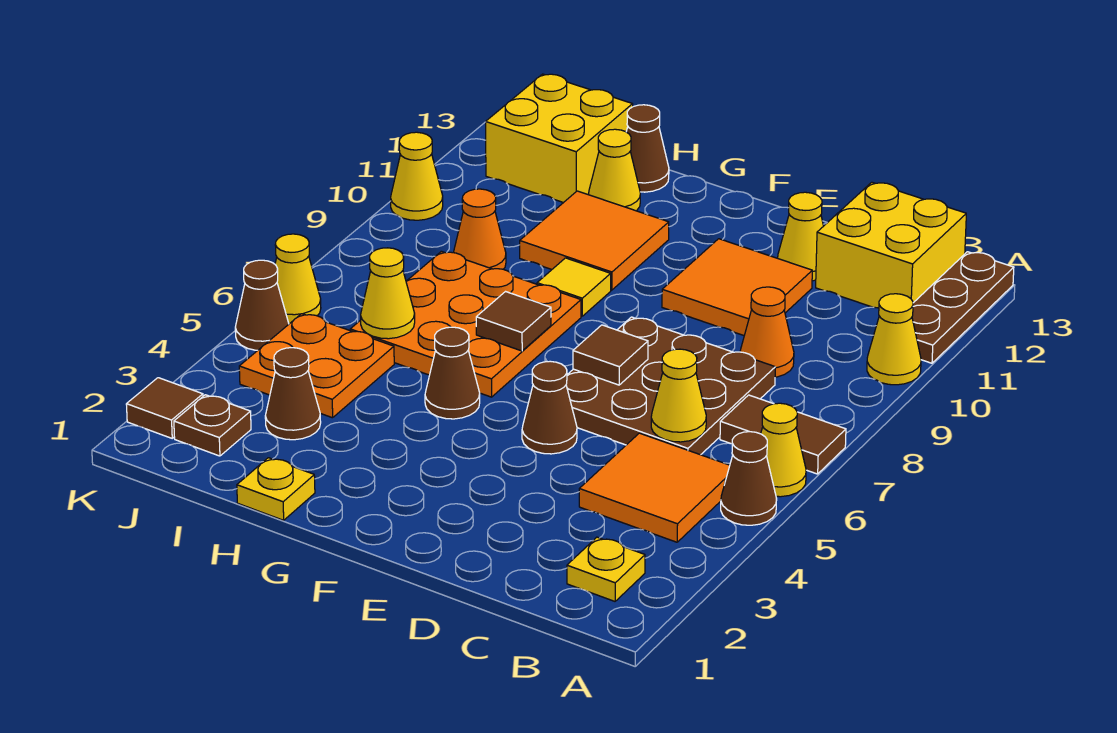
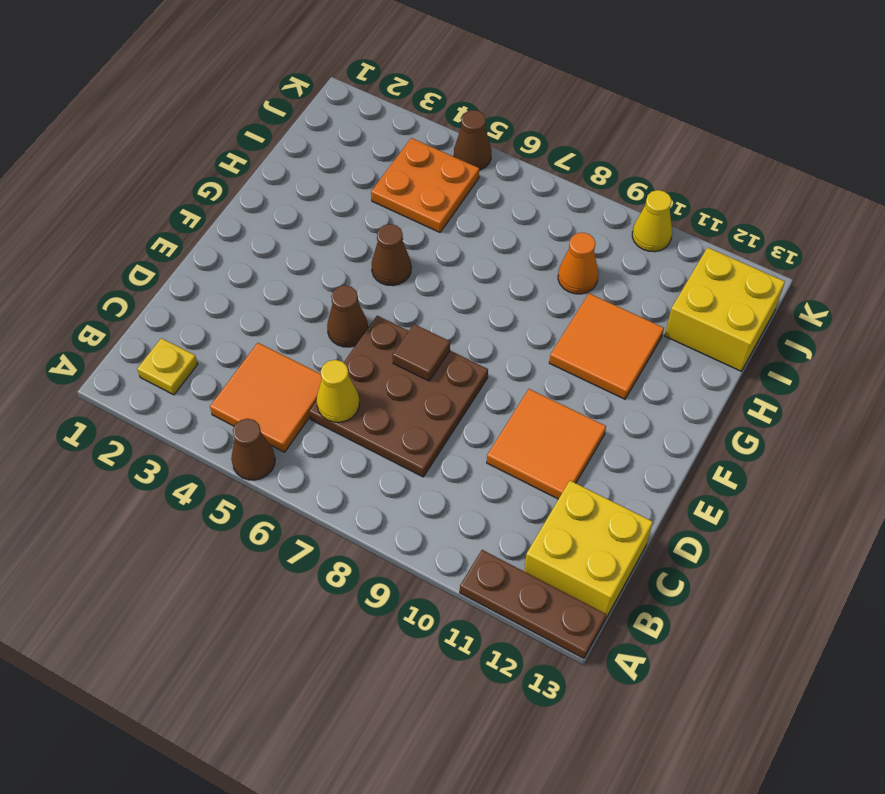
none -> yellow 1x1 cone [761,403,806,497]
none -> brown 1x2 tile [720,395,846,474]
none -> yellow 1x1 cone [867,294,921,385]
none -> orange 1x1 cone [740,287,794,377]

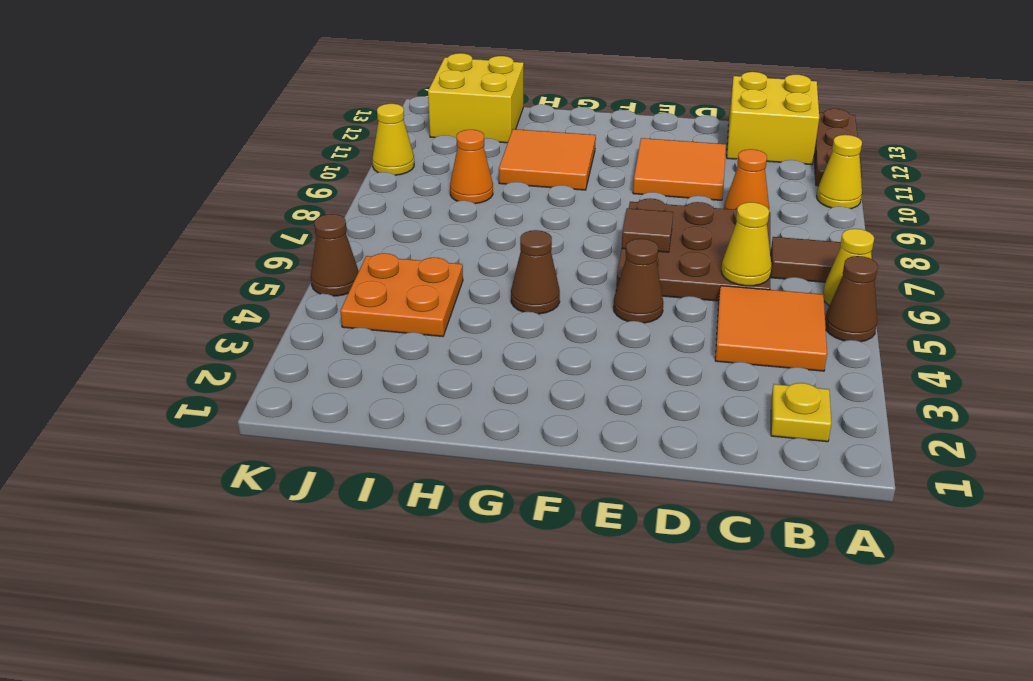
none -> yellow 1x1 cone [778,192,823,281]
none -> orange 3x3 plate [350,251,581,397]
none -> yellow 1x1 tile [537,258,611,316]
none -> yellow 1x1 plate [237,458,315,520]

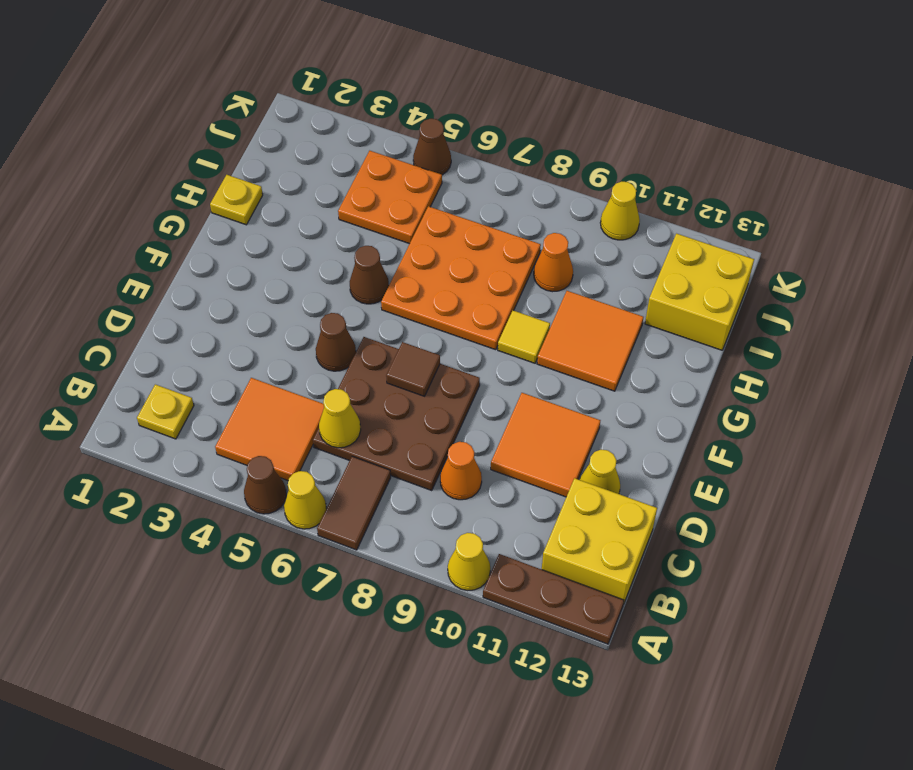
none -> yellow 1x1 cone [588,129,640,211]
none -> brown 1x1 cone [626,105,669,192]
none -> brown 1x1 cone [265,348,321,440]
none -> brown 1x1 plate [174,395,251,456]

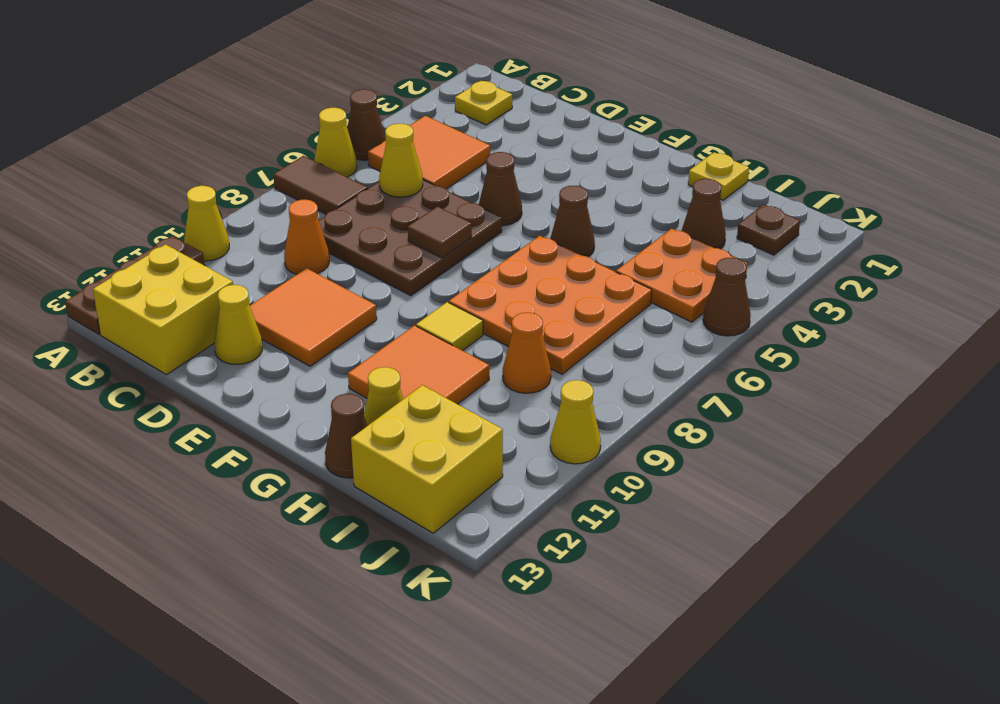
none -> brown 1x1 tile [126,378,203,438]
none -> yellow 1x1 cone [275,234,321,324]
none -> brown 1x1 tile [476,292,551,351]
none -> yellow 1x1 cone [361,248,415,339]

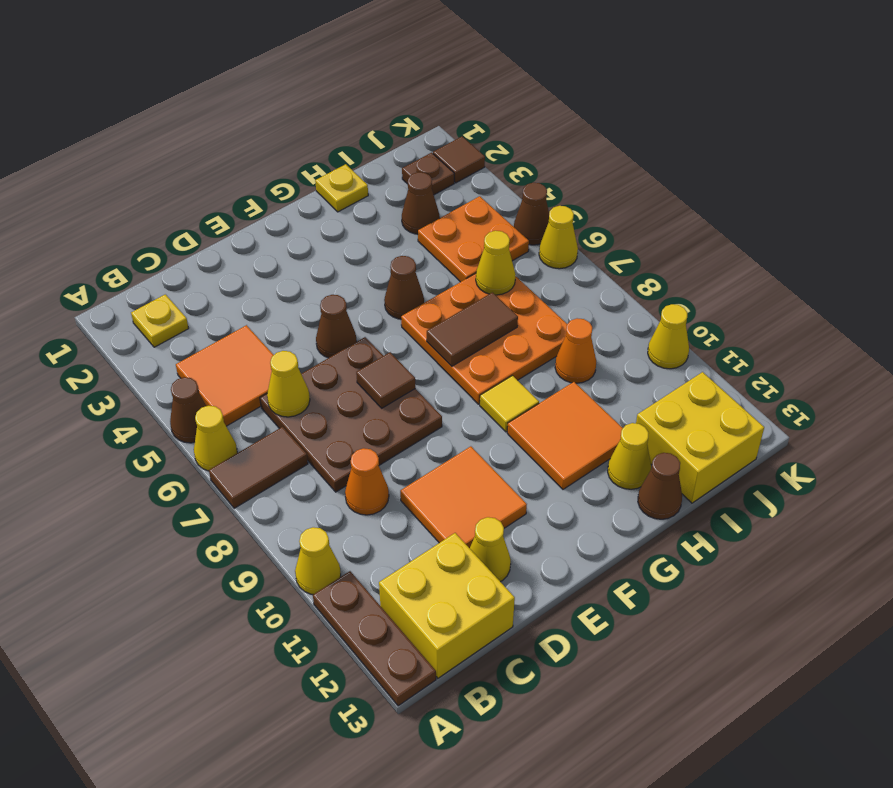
brown 1x2 tile [427,292,518,366] -> brown 1x1 tile [476,292,551,351]

